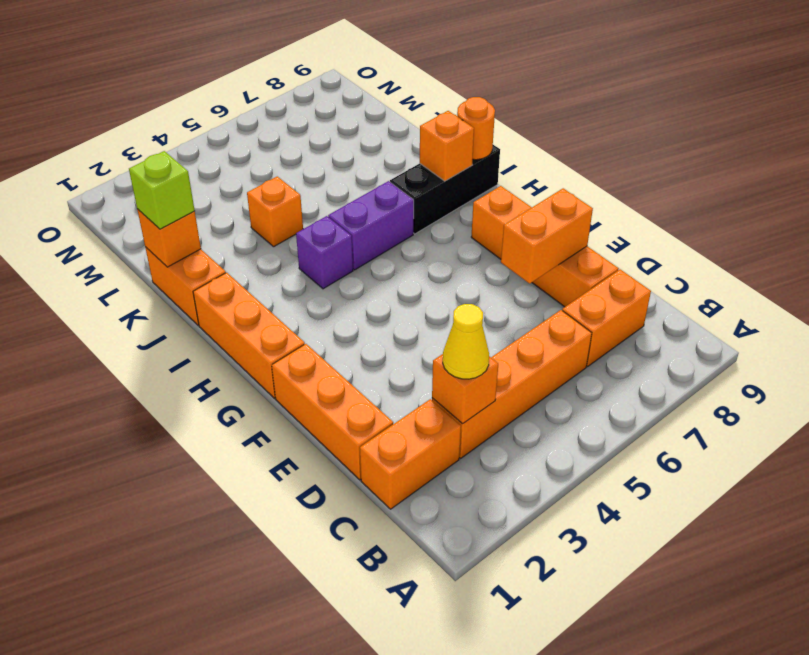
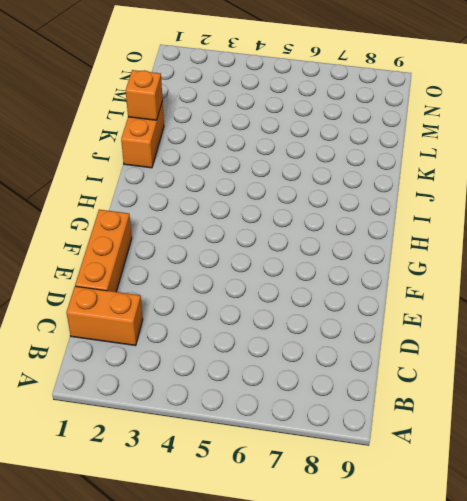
none -> orange 1x4 brick [432,310,592,458]
none -> orange 1x2 brick [562,269,651,367]
none -> orange 1x4 brick [471,186,619,307]

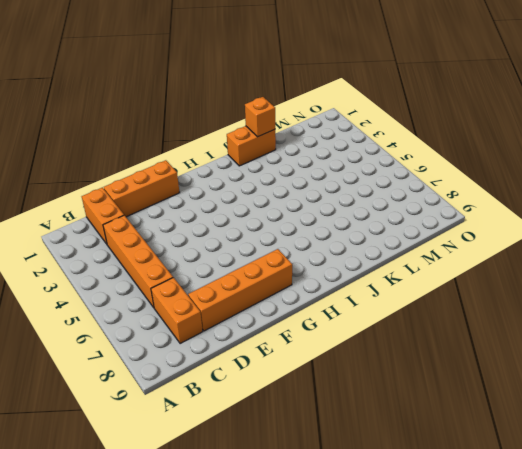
none -> orange 1x3 brick [193,273,305,398]
none -> purple 1x1 brick [296,216,353,289]
none -> purple 1x2 brick [328,181,414,270]

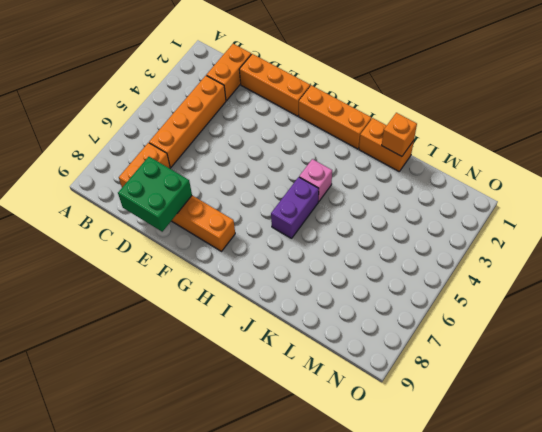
green 2x2 brick [118,157,192,232] -> orange 1x2 brick [501,188,593,283]
pink 1x1 brick [299,159,332,202] -> purple 1x1 brick [296,216,353,289]
none -> black 1x3 brick [390,145,500,234]
none -> orange 1x1 brick [247,176,303,247]
none -> orange 1x1 brick [432,354,498,424]

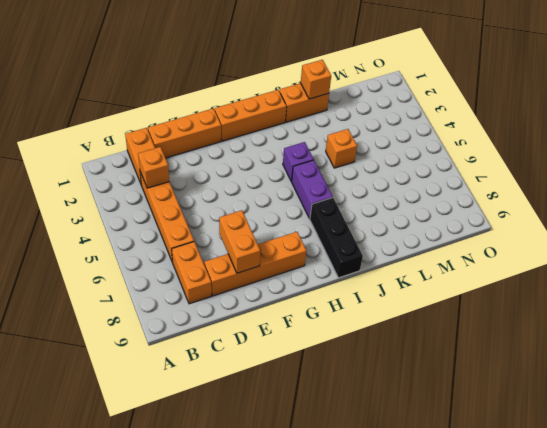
none -> orange 1x1 brick [420,111,474,181]
none -> orange 1x1 round brick [457,97,495,160]
none -> yellow 1x1 cone [443,304,489,379]

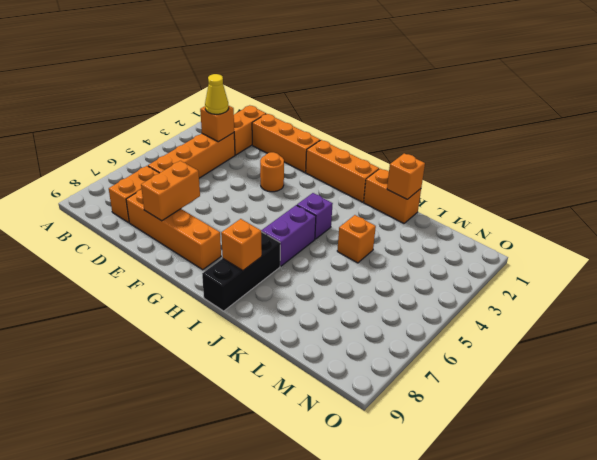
orange 1x1 round brick [260,152,284,192] -> orange 1x1 round brick moved to [457,97,495,160]
none -> lime 1x1 brick [129,151,195,229]

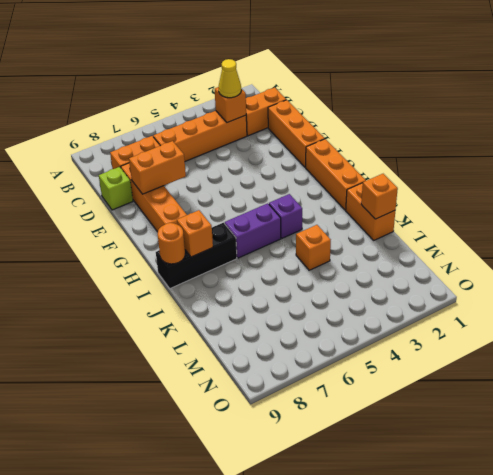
lime 1x1 brick [99,167,133,210] -> lime 1x1 brick moved to [129,151,195,229]

